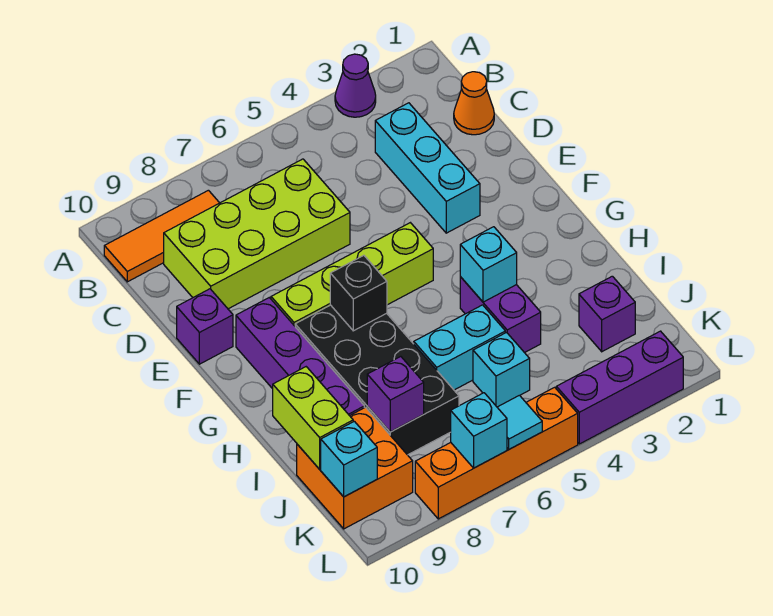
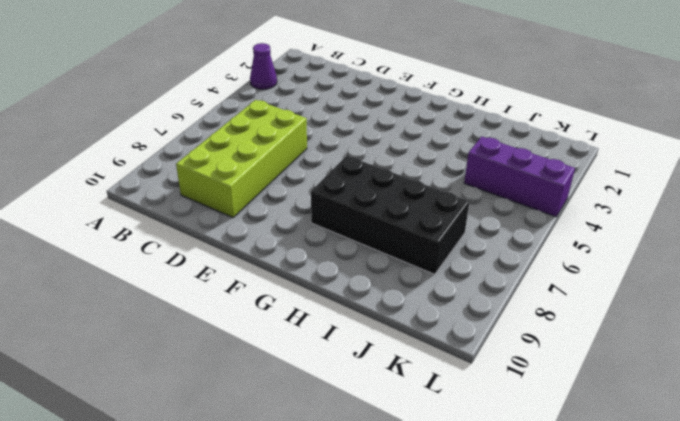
purple 1x3 brick [464,136,575,217] -> purple 1x3 brick turned to [556,331,683,444]
none -> orange 1x3 tile [104,190,219,282]
none -> orange 1x1 cone [454,72,494,135]
none -> cyan 1x3 brick [375,103,480,233]

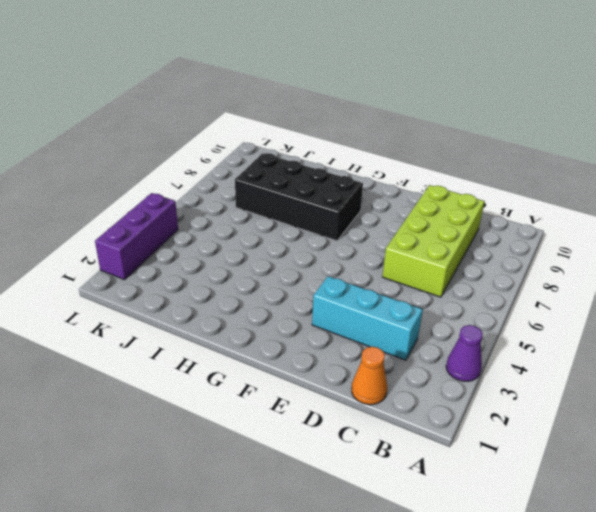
none -> orange 1x3 tile [104,190,219,282]
none -> purple 1x1 brick [177,289,233,364]
none -> lime 1x4 brick [271,223,433,326]

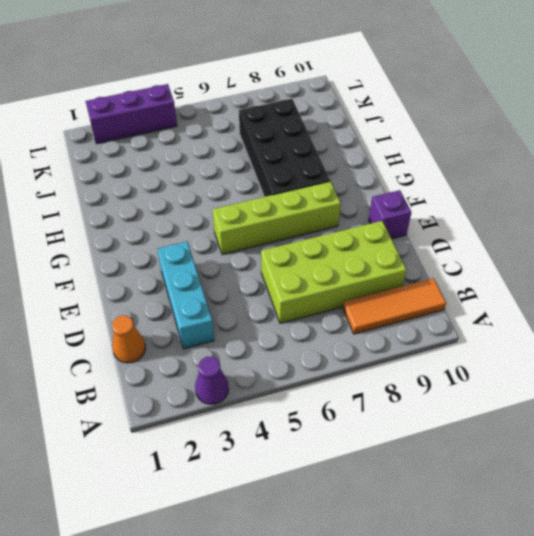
none -> purple 1x4 brick [236,297,364,416]
none -> purple 1x2 brick [460,277,541,353]
none -> cyan 1x2 brick [414,305,505,390]

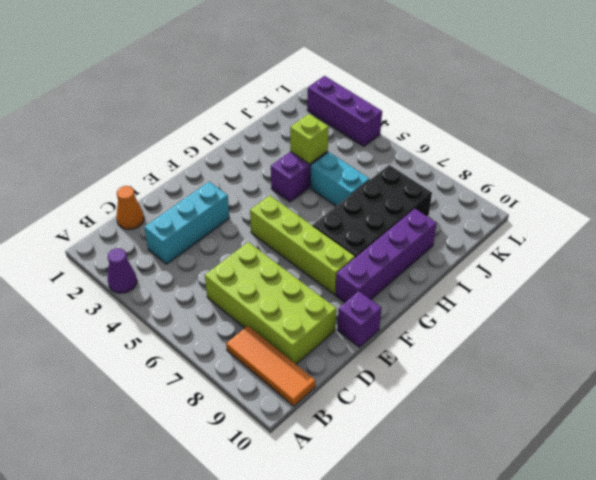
lime 1x1 brick [290,114,329,164] -> none
none -> purple 1x1 brick [579,276,635,352]
none -> cyan 1x1 brick [473,333,530,407]
none -> orange 2x2 brick [297,407,413,529]

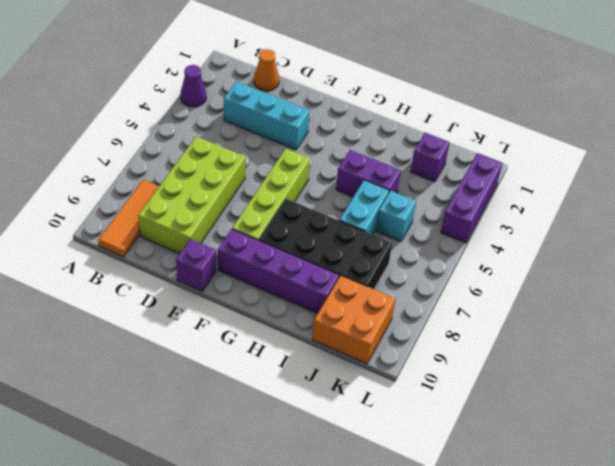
none -> orange 1x4 brick [415,387,578,519]
none -> black 1x1 brick [330,255,387,331]
none -> cyan 1x1 brick [460,227,517,302]

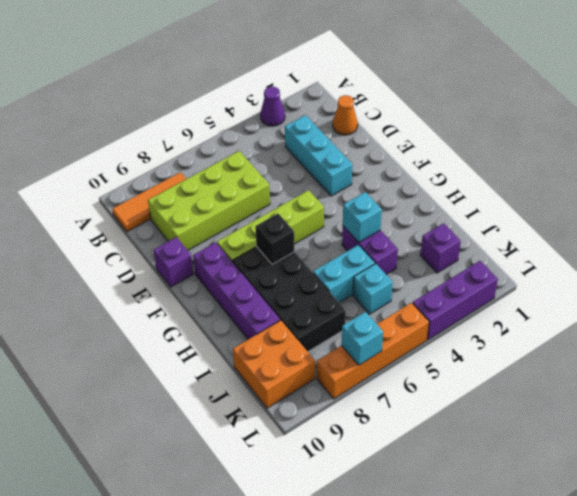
none -> lime 1x2 brick [273,367,353,469]
none -> purple 1x1 brick [367,357,424,432]
none -> cyan 1x1 brick [321,421,377,497]

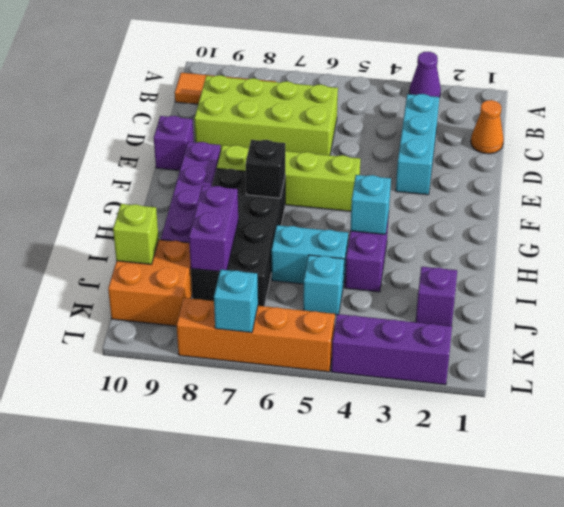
purple 1x2 brick [189,186,238,272] -> purple 1x1 brick [367,357,424,432]
lime 1x1 brick [113,204,159,264] -> lime 1x2 brick [273,367,353,469]
none -> cyan 1x1 brick [321,421,377,497]
none -> cyan 1x1 tile [497,395,542,449]

